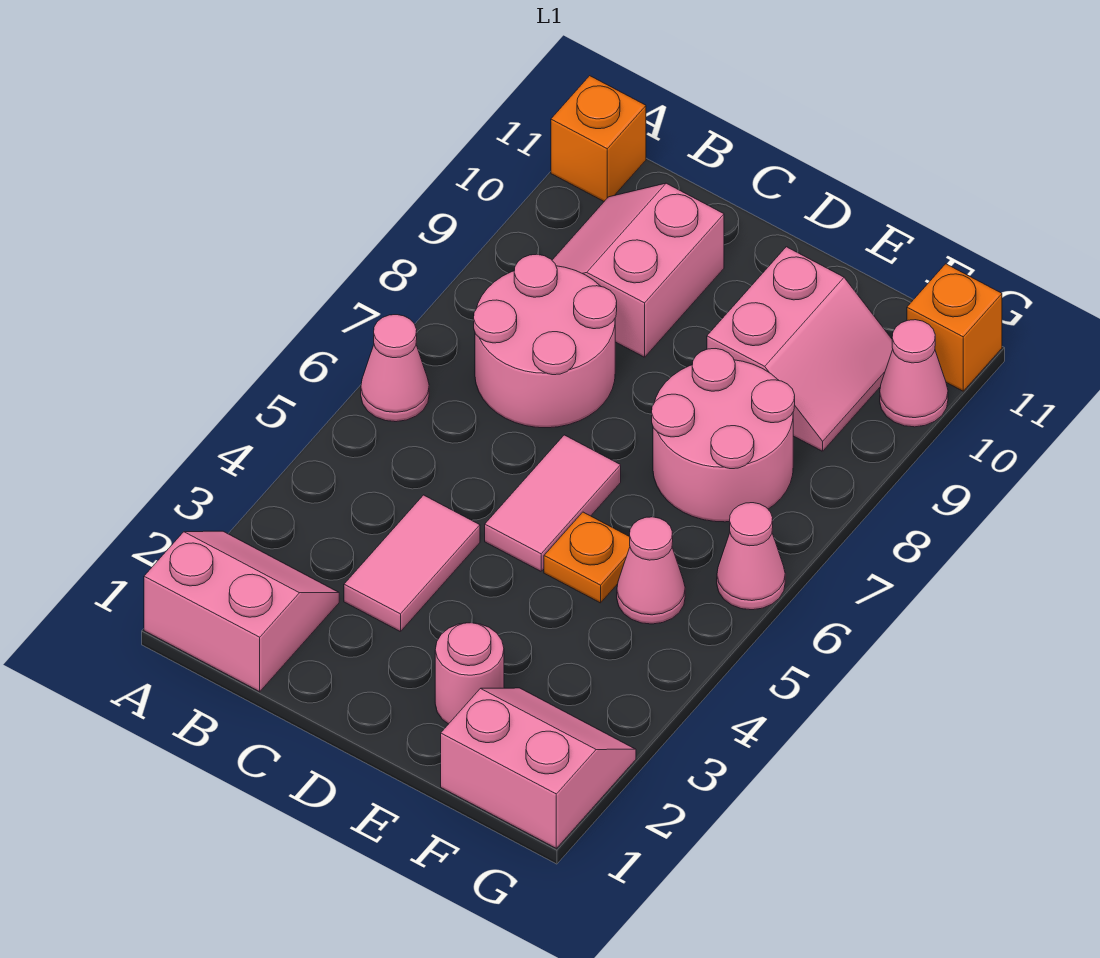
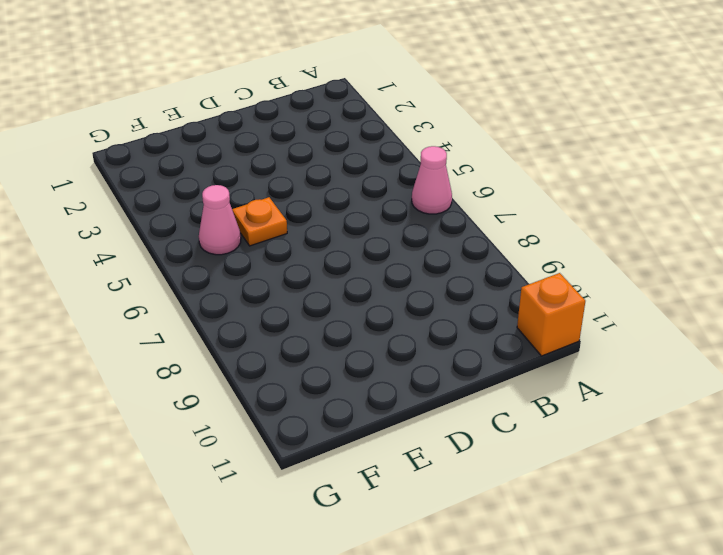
none -> pink 2x2 slope [144,531,339,692]
none -> pink 2x2 round brick [474,254,617,428]
none -> pink 2x2 slope [552,183,724,357]

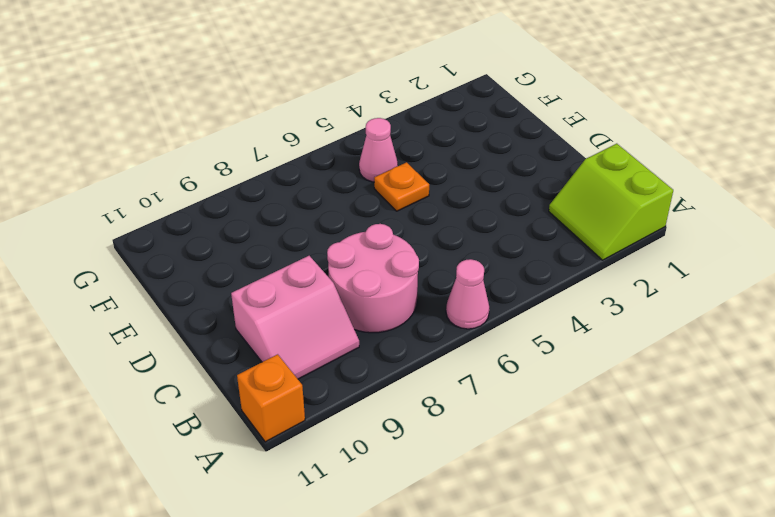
lime 2x2 slope [549,144,673,260] -> pink 2x2 slope [144,531,339,692]
none -> pink 1x2 tile [344,495,480,632]
none -> pink 1x2 tile [485,435,621,571]
none -> pink 1x1 round brick [435,623,504,724]

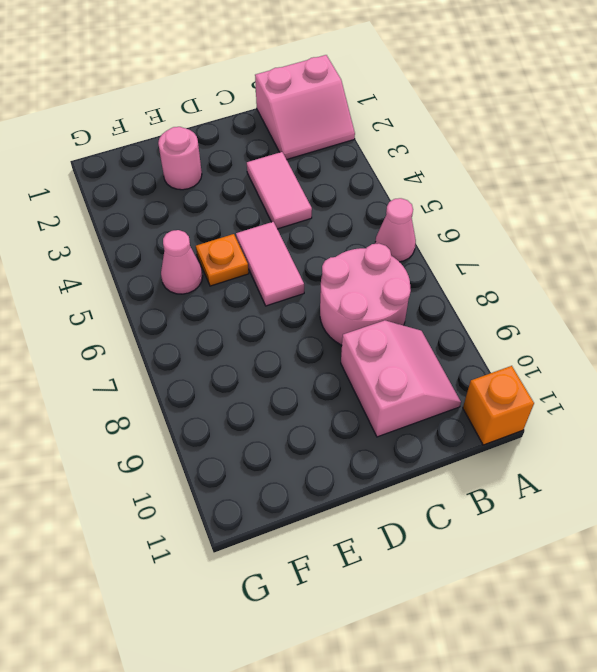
none -> pink 2x2 round brick [652,349,795,522]
none -> pink 2x2 slope [707,247,893,451]
none -> pink 2x2 slope [441,688,636,848]

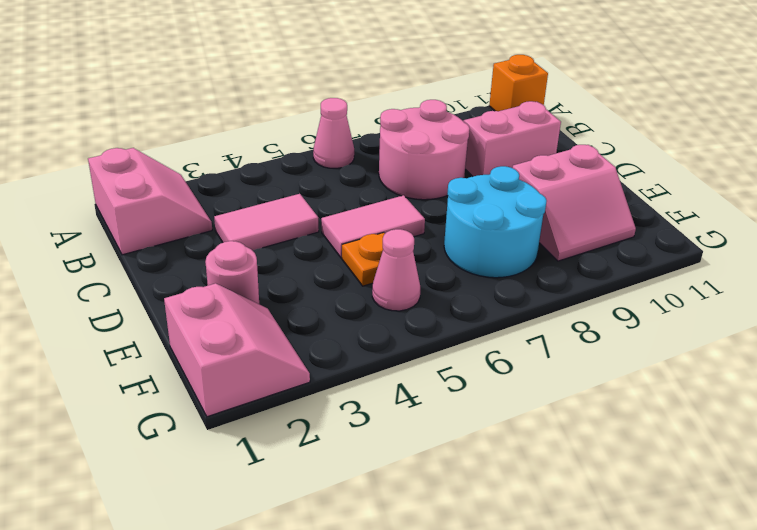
cyan 2x2 round brick [444,166,547,278] -> pink 2x2 round brick [652,349,795,522]
none -> pink 1x1 cone [717,503,785,610]
none -> pink 1x1 cone [880,320,948,427]
none -> orange 1x1 brick [907,264,1002,391]

